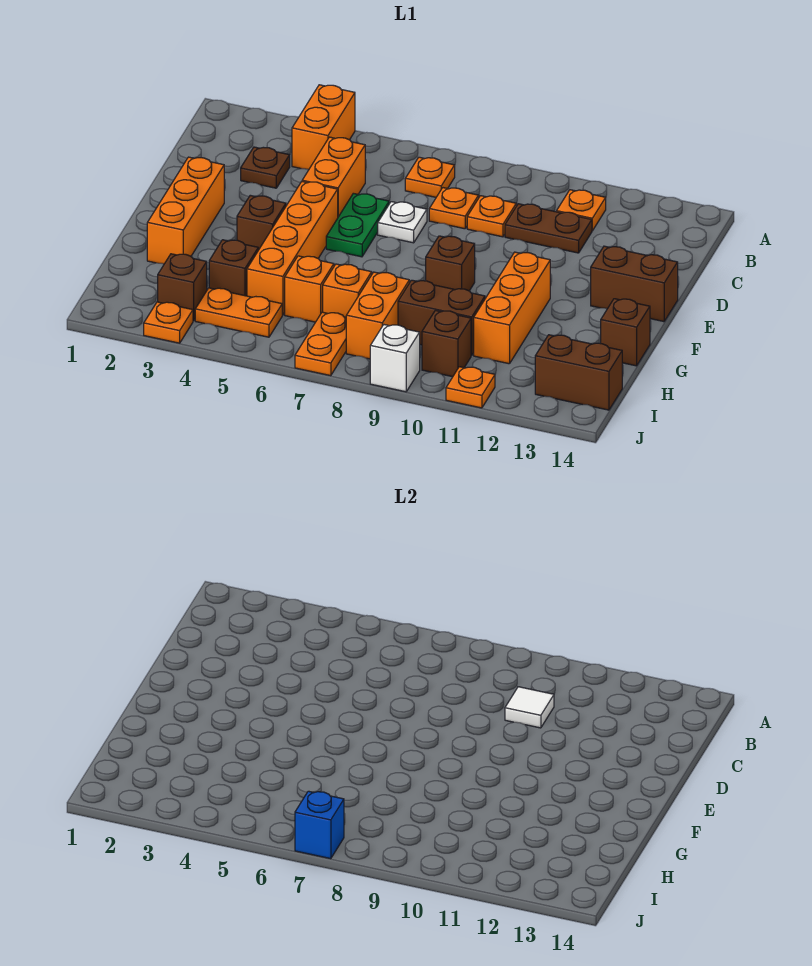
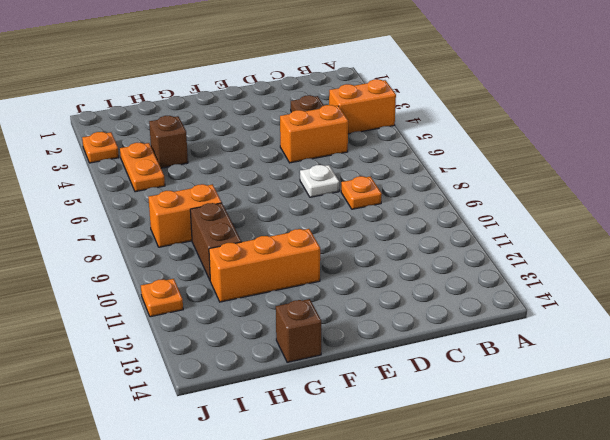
none -> orange 1x1 plate [405,157,455,197]
none -> orange 1x1 plate [557,190,606,231]
none -> orange 1x1 plate [467,196,516,237]
none -> brown 1x2 plate [505,204,592,253]

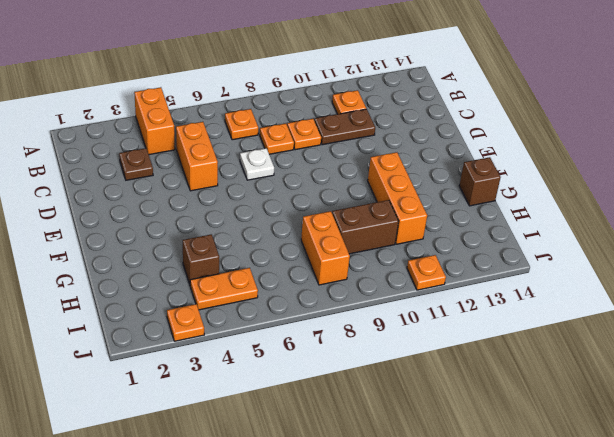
none -> green 1x2 plate [326,193,389,257]
none -> orange 1x3 brick [147,157,224,264]
none -> orange 1x4 brick [247,182,338,315]
none -> brown 1x2 brick [591,246,678,322]

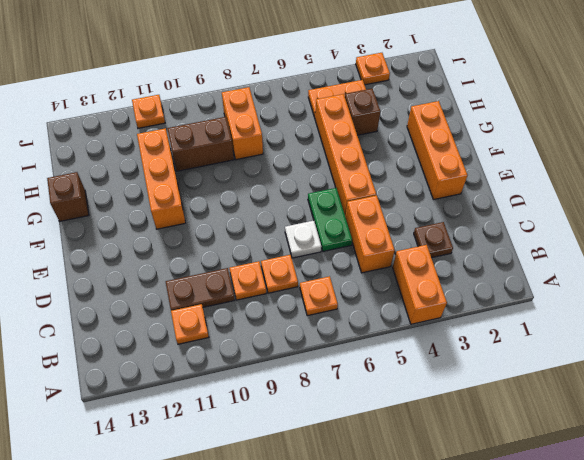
none -> brown 1x2 brick [591,246,678,322]
none -> brown 1x1 brick [237,195,286,250]
none -> brown 1x1 brick [426,236,475,291]
none -> orange 1x1 brick [285,256,334,322]

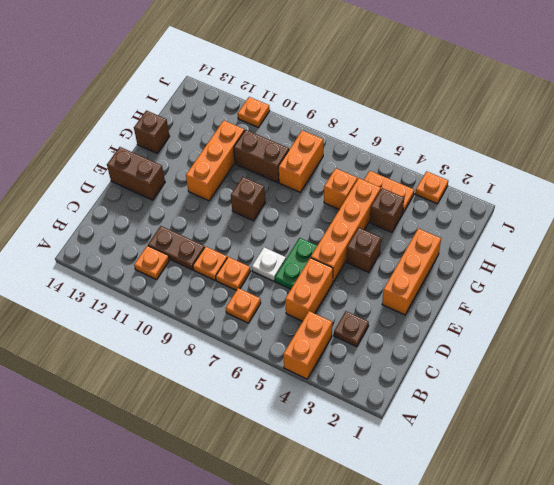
none -> orange 1x1 brick [323,264,372,317]
none -> brown 1x1 brick [158,254,207,321]
none -> orange 1x2 plate [295,312,346,376]
none -> brown 1x1 brick [422,310,471,377]

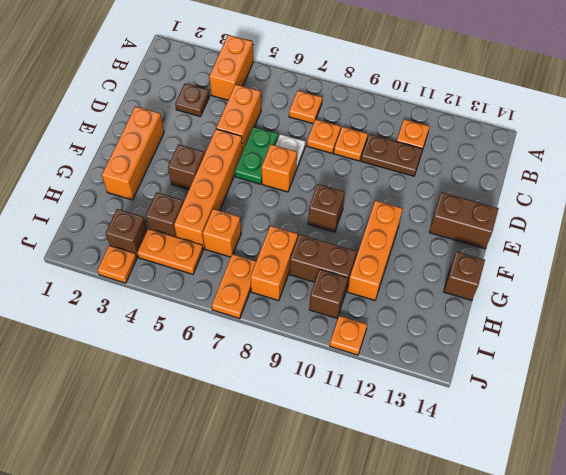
orange 1x1 brick [262,144,297,192] -> orange 1x1 brick moved to [323,264,372,317]
none -> brown 1x2 brick [535,335,622,410]
none -> white 1x1 brick [370,325,420,392]
none -> white 1x1 tile [505,687,554,728]
none -> blue 1x1 brick [295,791,344,859]

